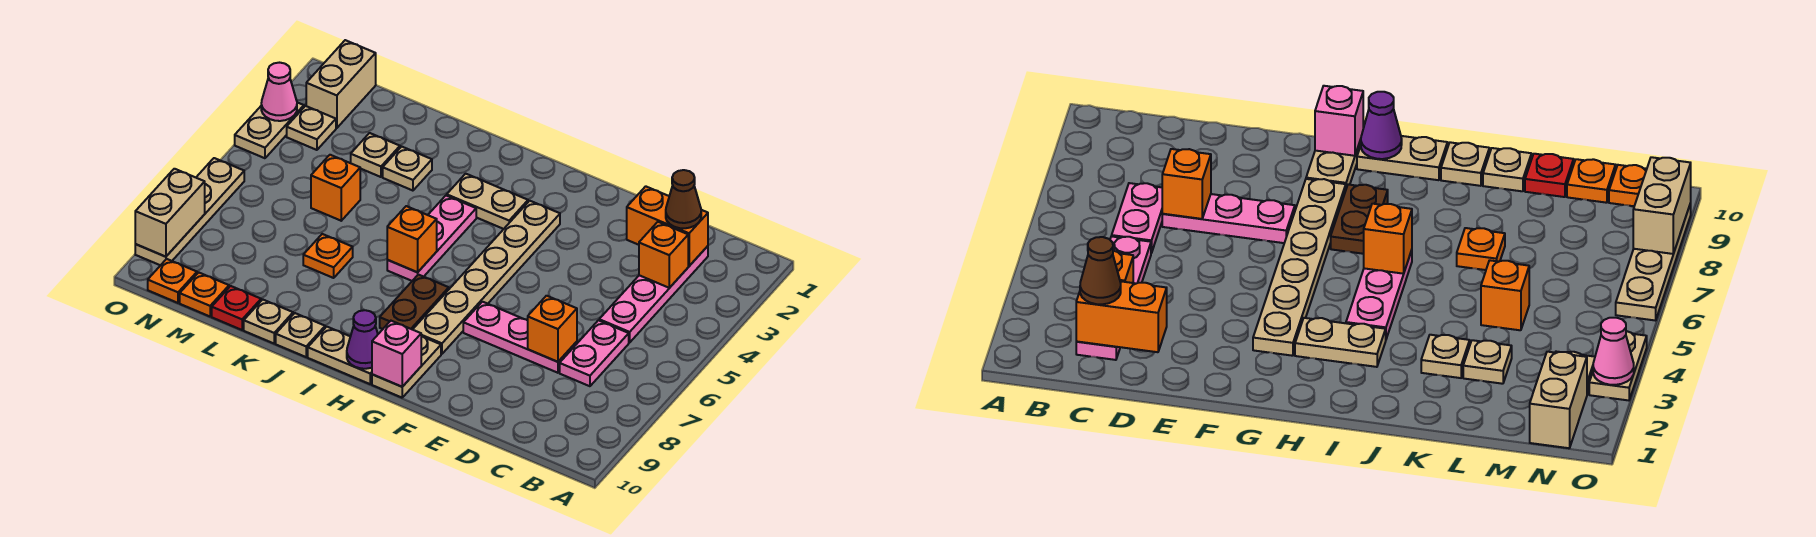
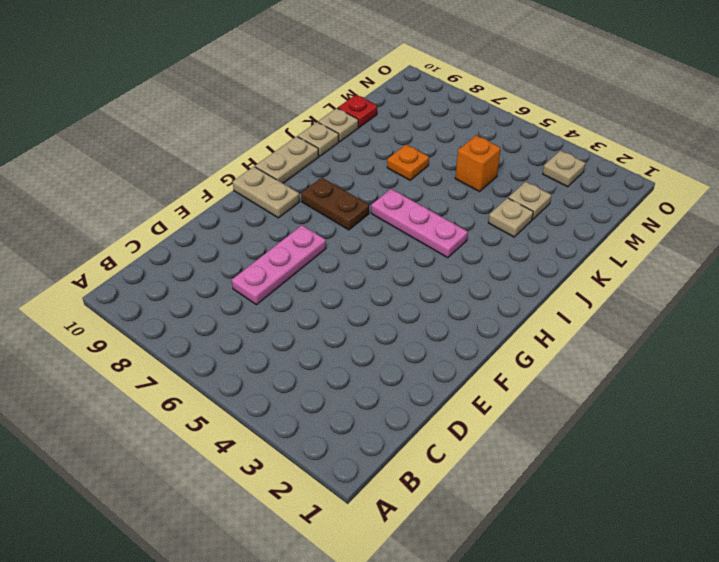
none -> pink 1x4 plate [599,246,708,343]
none -> pink 1x2 plate [560,320,629,386]
none -> tan 1x6 plate [413,201,560,354]
none -> tan 1x2 plate [447,174,528,229]

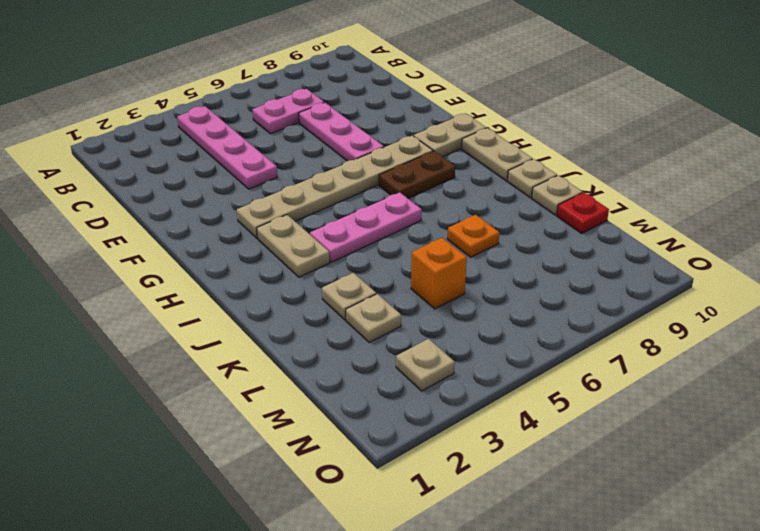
pink 1x4 plate [177,106,277,189] -> pink 1x4 plate turned to [599,246,708,343]
none -> orange 1x1 plate [180,272,229,316]
none -> tan 1x2 brick [306,40,376,128]
none -> orange 1x1 plate [148,259,197,303]
none -> tan 1x2 plate [235,102,304,158]

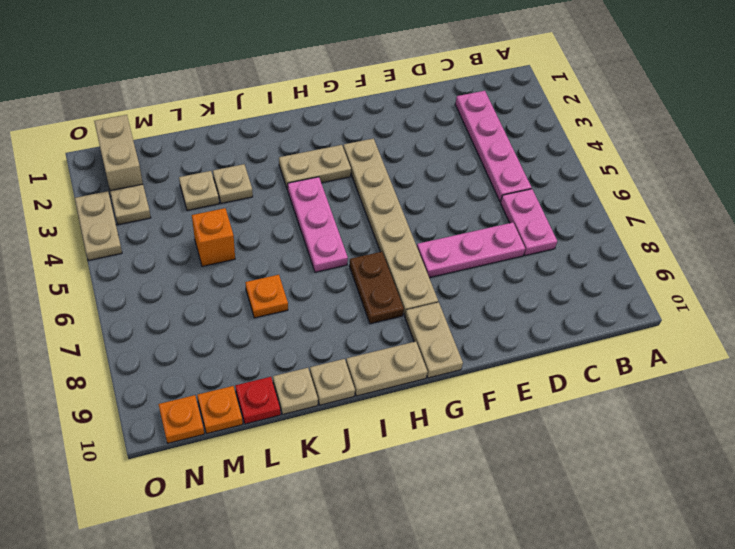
none -> tan 1x4 plate [135,158,244,265]
none -> orange 1x2 brick [627,186,708,266]
none -> orange 1x1 brick [639,222,688,288]
none -> orange 1x1 brick [528,296,577,362]

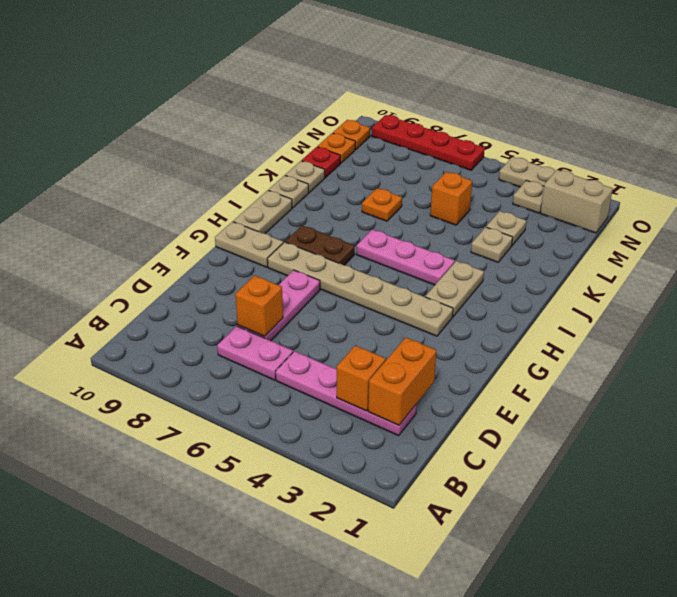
red 1x4 plate [372,115,485,170] -> tan 1x4 plate [135,158,244,265]
none -> pink 1x1 brick [372,321,421,387]
none -> purple 1x1 cone [347,310,378,369]
none -> orange 1x1 brick [387,206,437,272]
none -> pink 1x1 cone [261,63,297,121]

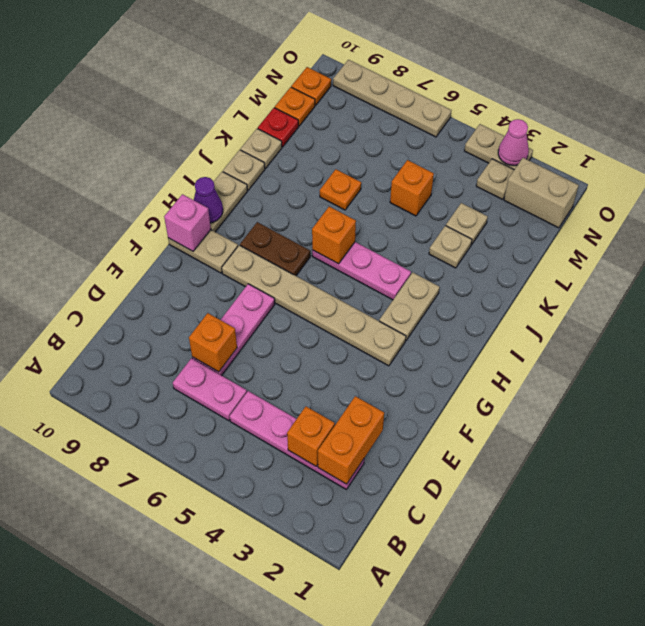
none -> tan 1x2 brick [135,169,205,257]
none -> brown 1x1 cone [666,170,701,228]

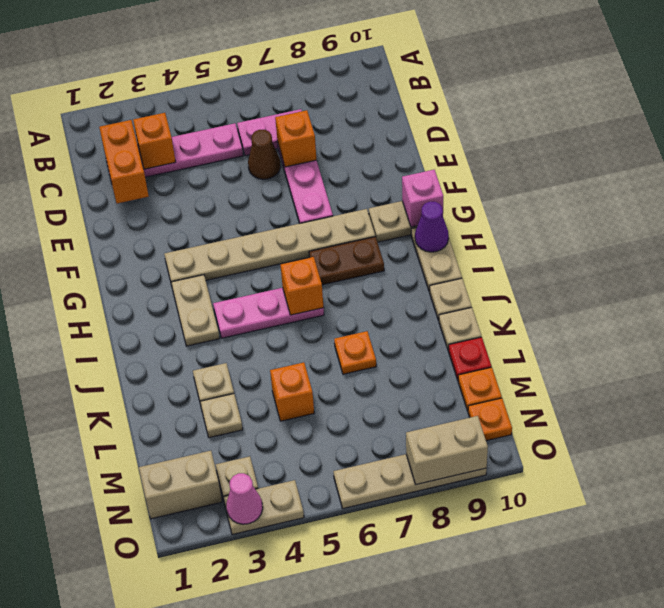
brown 1x1 cone [248,130,281,179] -> brown 1x1 cone moved to [666,170,701,228]

